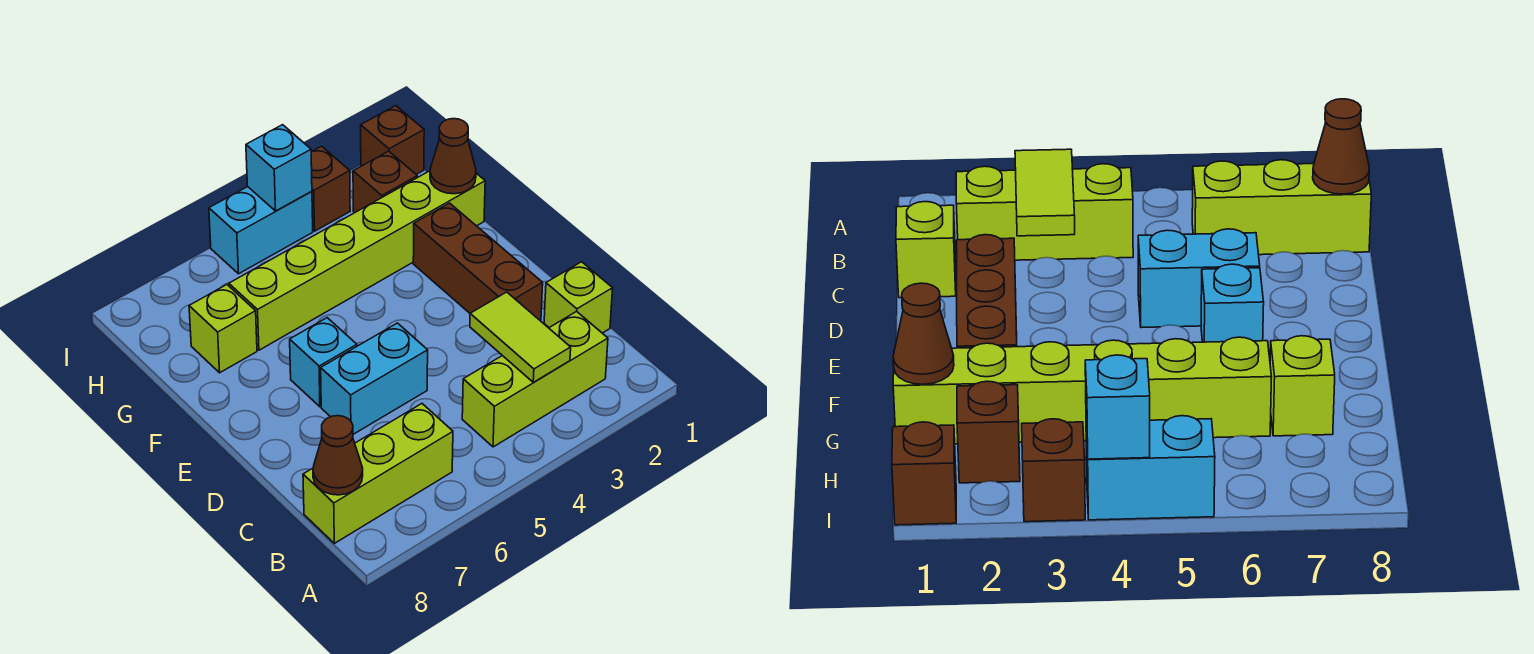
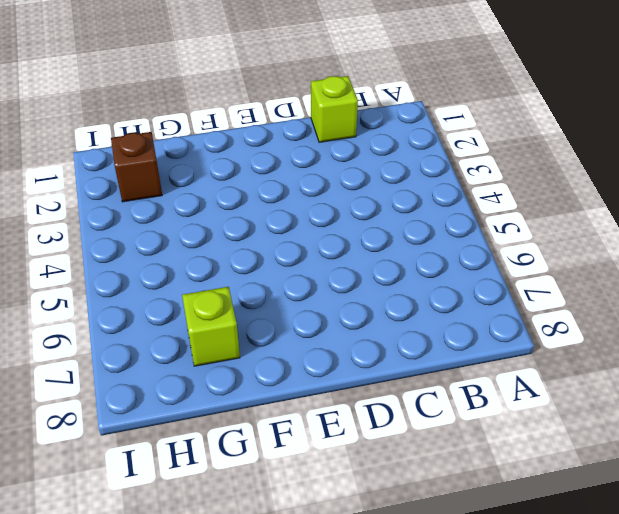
none -> lime 1x3 brick [462,311,608,447]
none -> lime 1x3 brick [303,404,453,543]
none -> brown 1x3 brick [413,203,543,321]

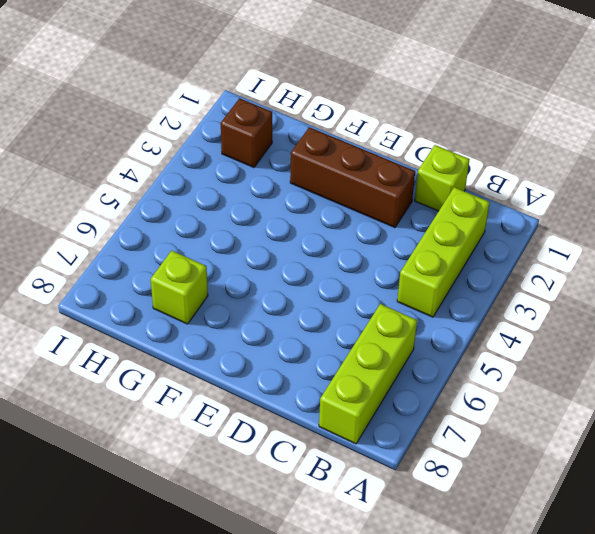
none -> cyan 1x2 brick [321,323,428,434]
none -> cyan 1x1 brick [290,318,357,407]
none -> lime 1x6 brick [229,171,485,350]

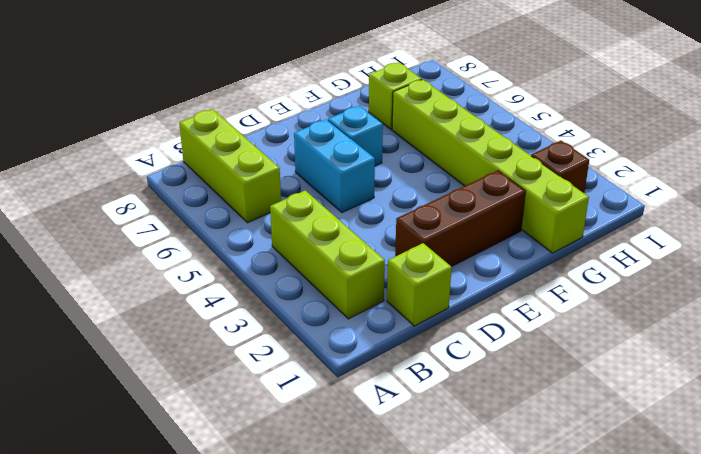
none -> brown 1x1 brick [361,106,424,175]
none -> brown 1x1 brick [311,146,350,231]
none -> cyan 1x2 brick [209,187,313,274]

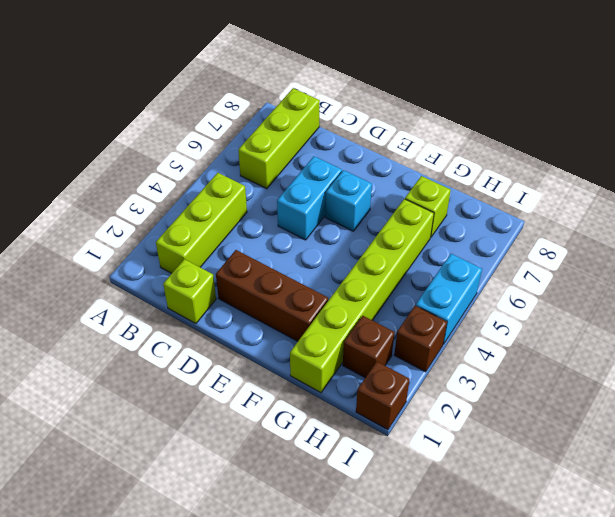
none -> lime 1x2 tile [470,292,571,382]
none -> brown 1x1 cone [313,416,363,495]
none -> brown 1x1 cone [430,119,476,194]

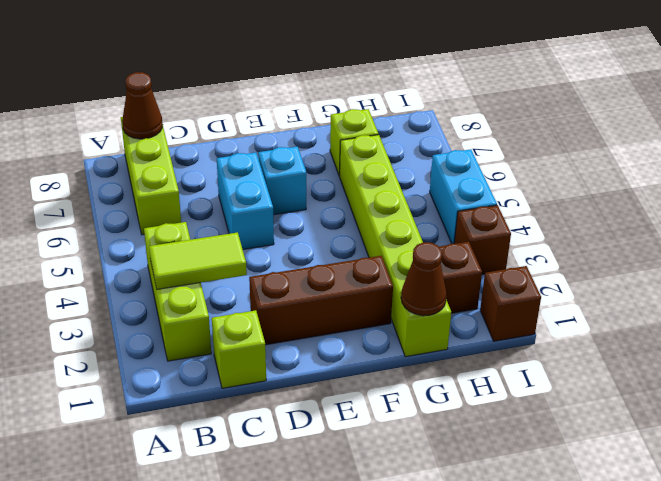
none -> cyan 1x1 brick [246,125,312,211]

